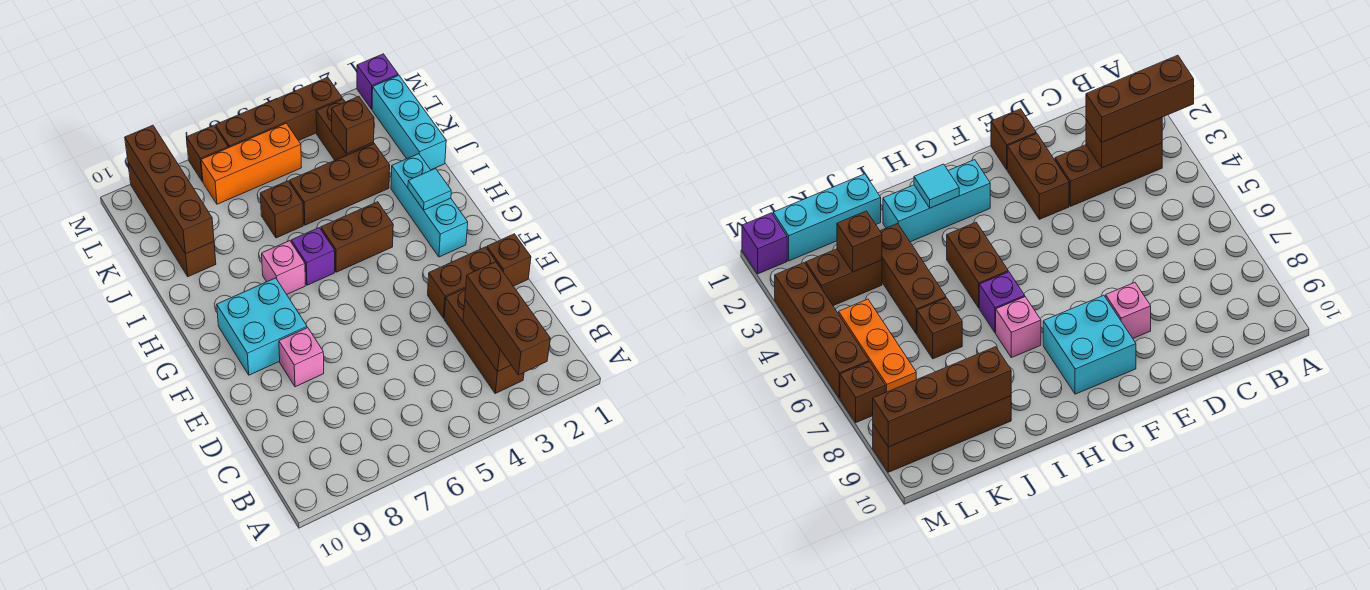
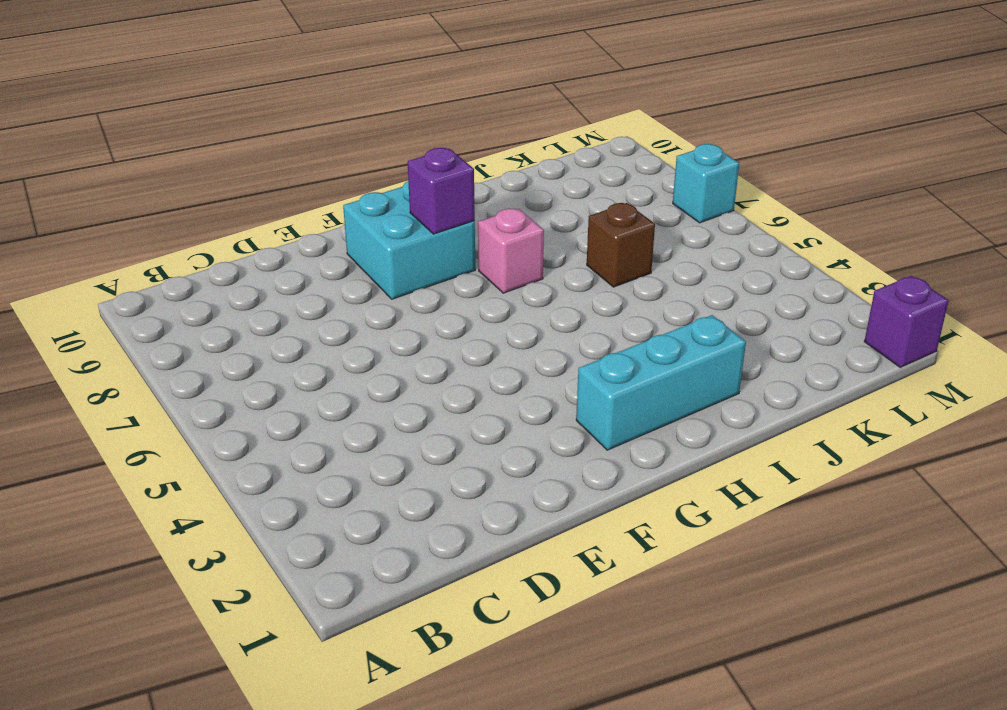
purple 1x1 brick [408,148,475,234] -> purple 1x1 brick moved to [291,228,335,285]
cyan 1x1 brick [673,144,739,223] -> brown 1x1 brick [187,125,228,182]
none -> brown 1x3 brick [444,288,524,393]
none -> brown 1x1 brick [487,234,531,286]
none -> brown 1x2 brick [428,247,502,318]

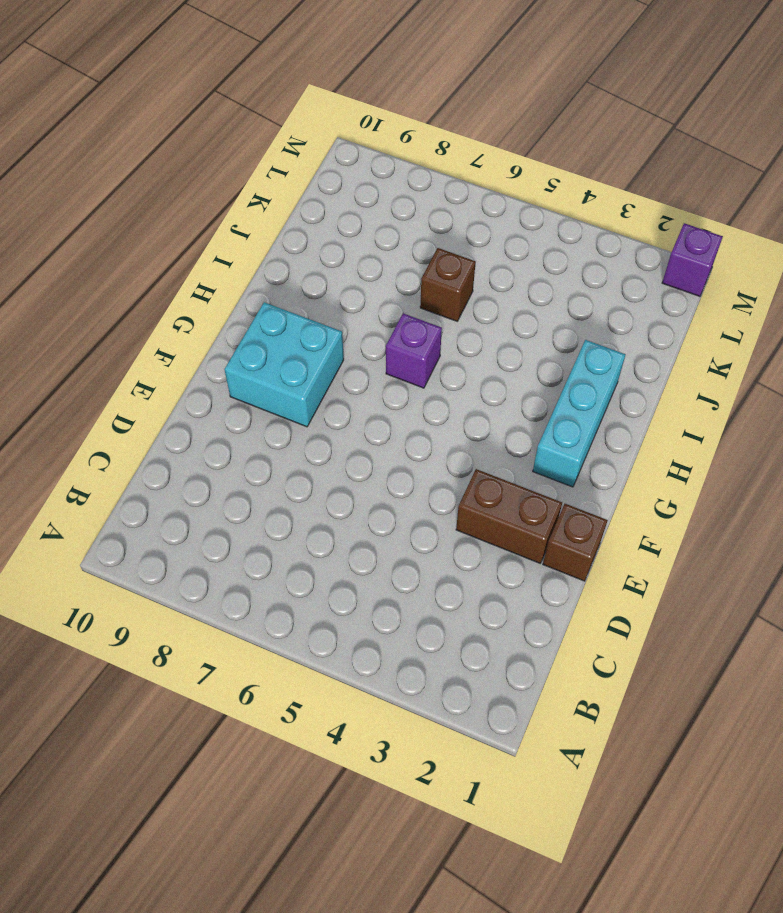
none -> brown 1x3 brick [444,288,524,393]
none -> pink 1x1 brick [279,328,324,387]
none -> brown 1x2 brick [321,202,393,272]

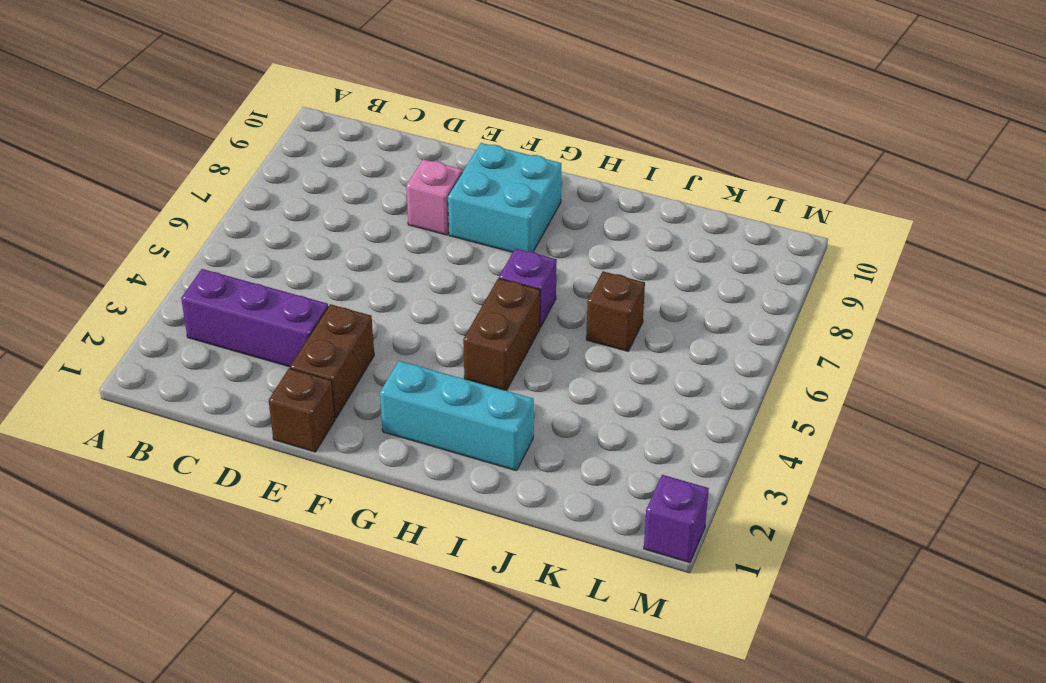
purple 1x3 brick [181,269,328,367] -> brown 1x3 brick [444,288,524,393]
none -> pink 1x1 brick [262,241,305,294]
none -> cyan 1x3 brick [372,75,446,170]
none -> brown 1x3 brick [290,144,390,225]

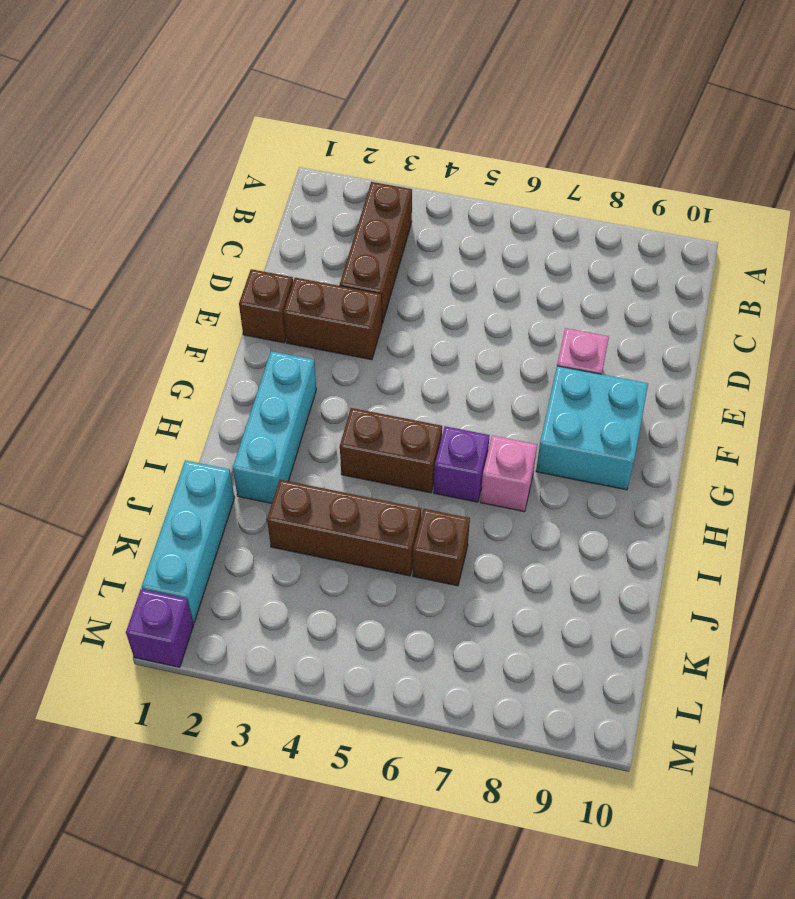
none -> brown 1x4 brick [128,163,216,277]
none -> brown 1x2 brick [316,99,374,160]
none -> orange 1x3 brick [201,123,302,204]

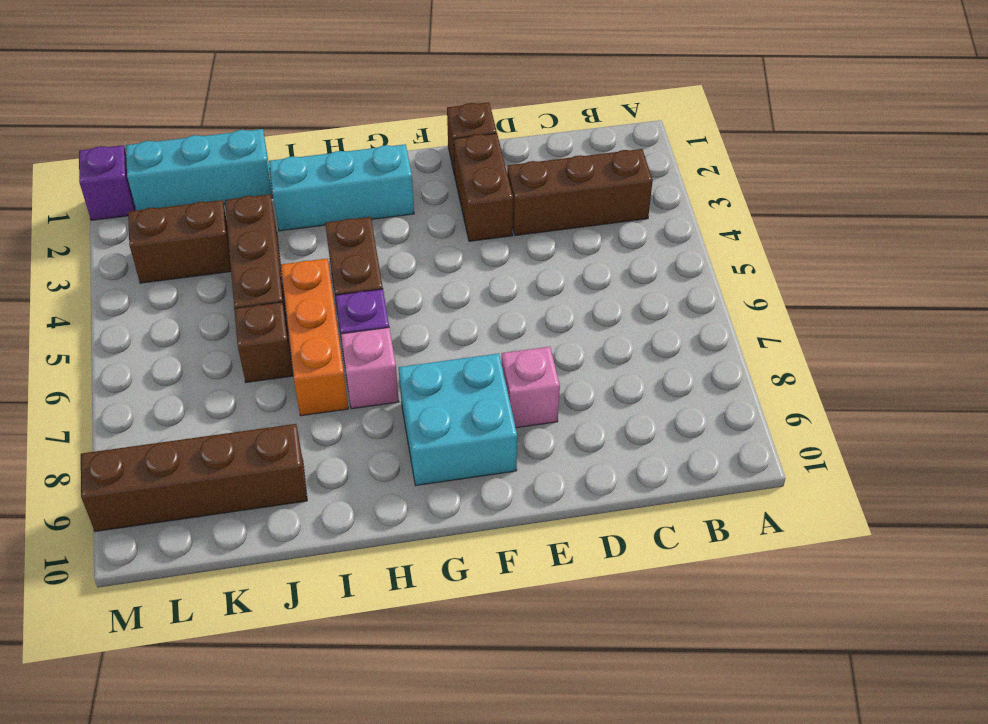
orange 1x3 brick [281,258,348,416] -> orange 1x3 brick moved to [201,123,302,204]
none -> brown 1x4 brick [216,77,342,148]
none -> brown 1x1 brick [187,125,228,182]
none -> brown 1x2 brick [463,300,511,371]

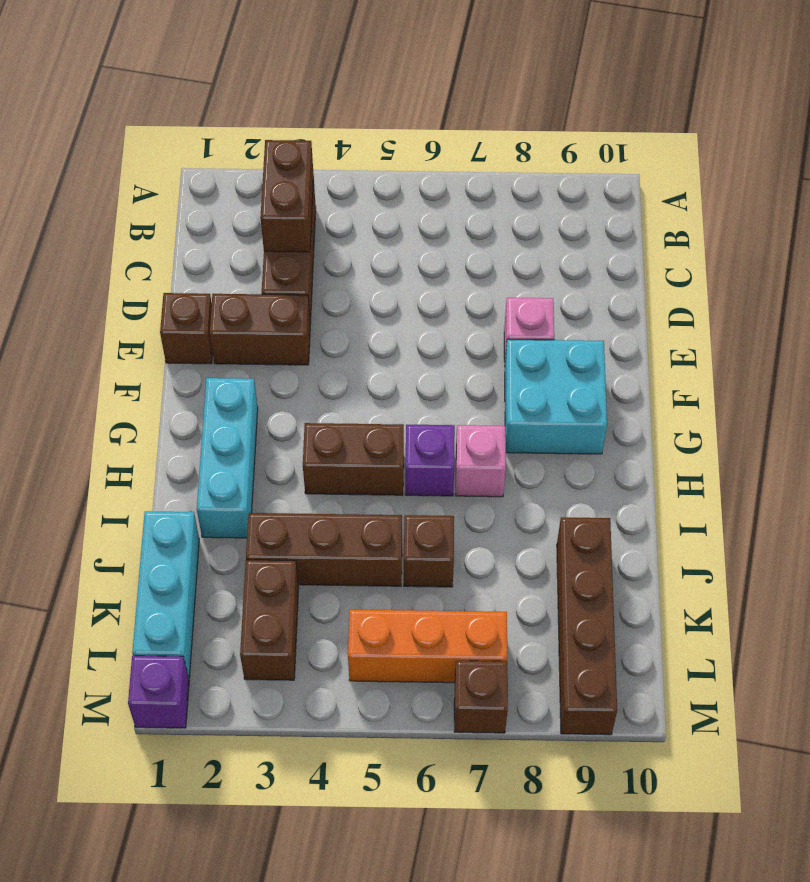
none -> brown 1x4 brick [216,77,342,148]
none -> cyan 1x1 tile [408,169,451,210]
none -> brown 1x4 brick [125,125,214,254]

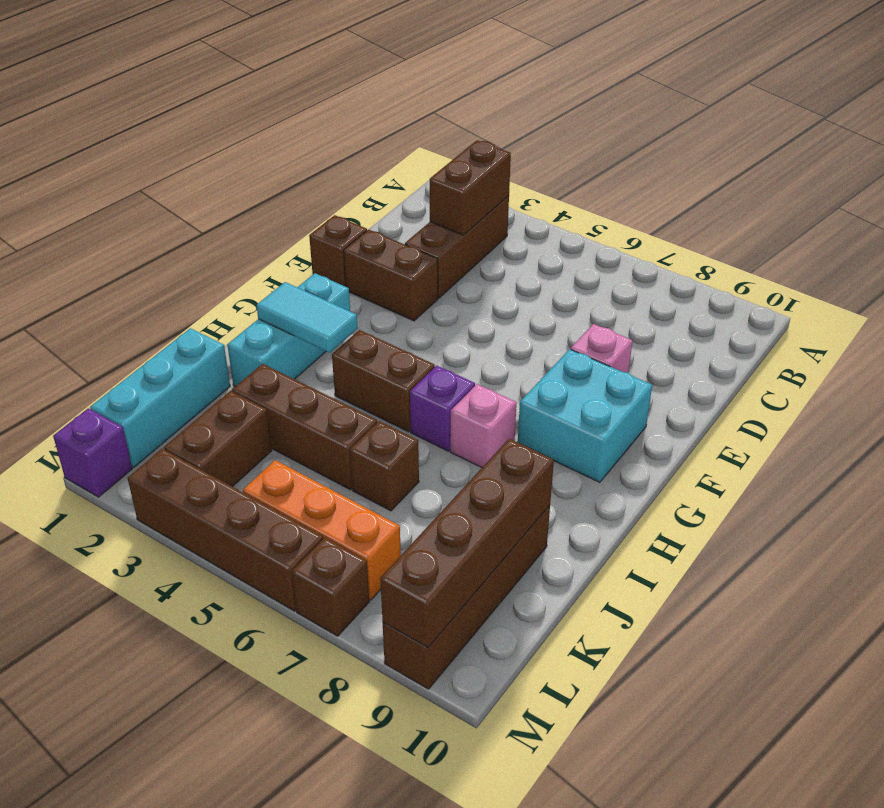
cyan 1x2 tile [257,282,358,353] -> cyan 1x1 tile [408,169,451,210]
none -> brown 1x1 brick [332,96,374,154]
none -> brown 1x3 brick [465,262,550,375]

